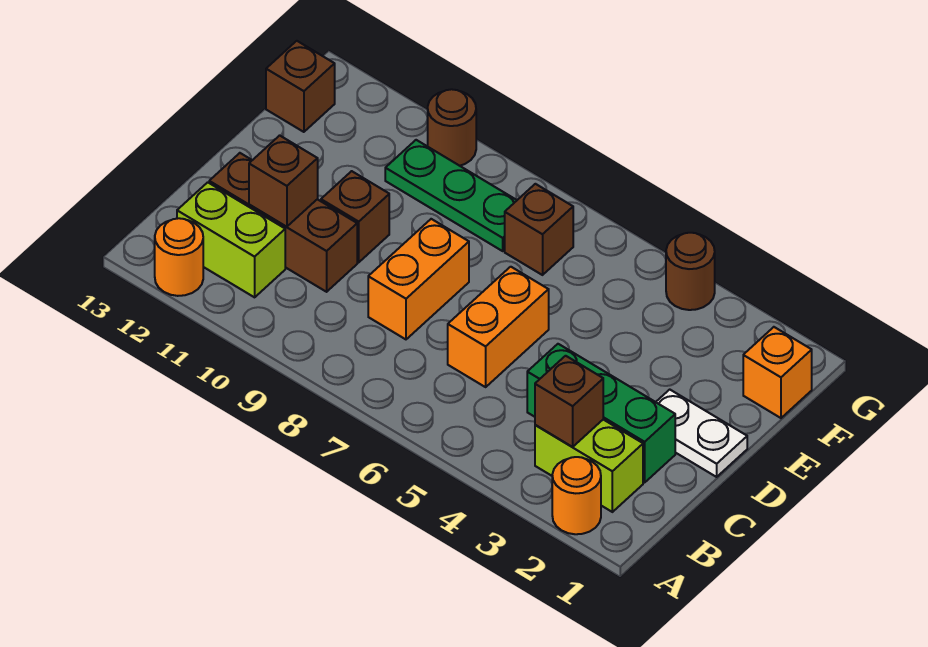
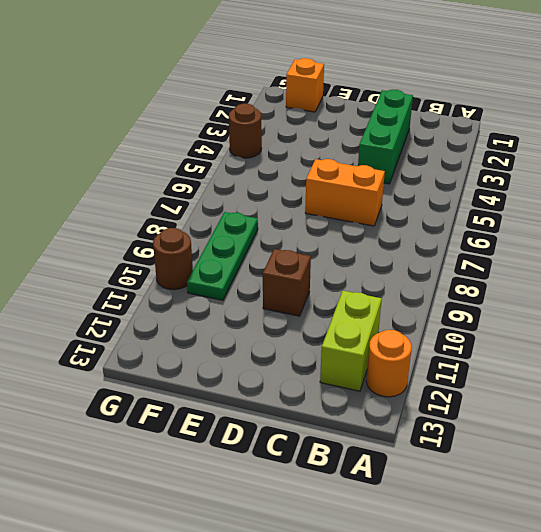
none -> orange 1x1 round brick [552,457,601,534]
none -> lime 1x2 brick [535,420,643,512]
none -> orange 1x2 brick [368,219,469,339]

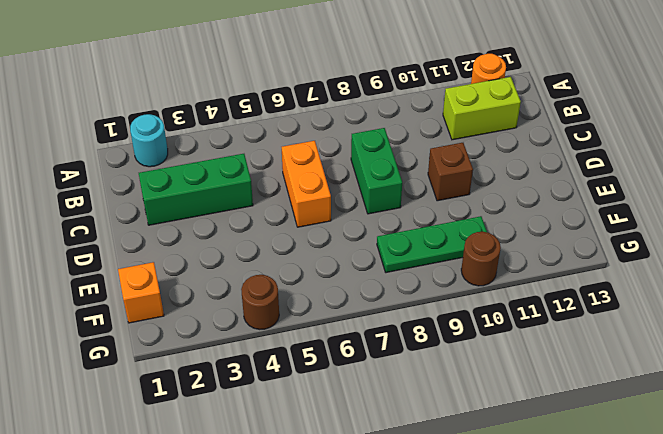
cyan 1x1 round brick [130,114,168,167] -> orange 1x1 round brick [552,457,601,534]
green 1x2 brick [351,128,402,214] -> orange 1x2 brick [368,219,469,339]
none -> lime 1x2 brick [535,420,643,512]
none -> brown 1x3 brick [209,153,357,292]
none -> white 1x2 plate [656,390,747,477]

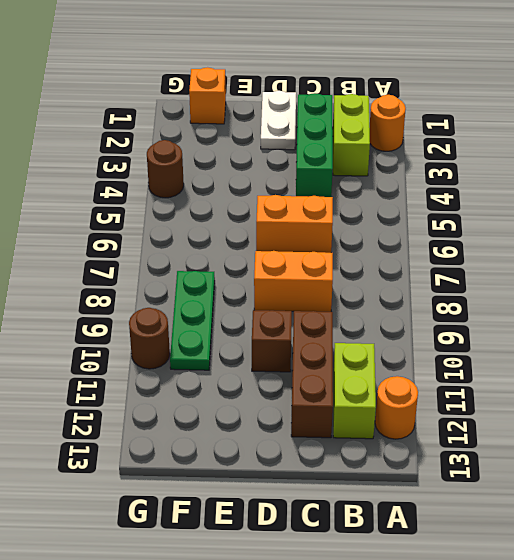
none -> brown 1x1 brick [505,184,573,275]
none -> brown 1x1 brick [266,41,335,132]
none -> brown 1x1 brick [535,356,603,447]

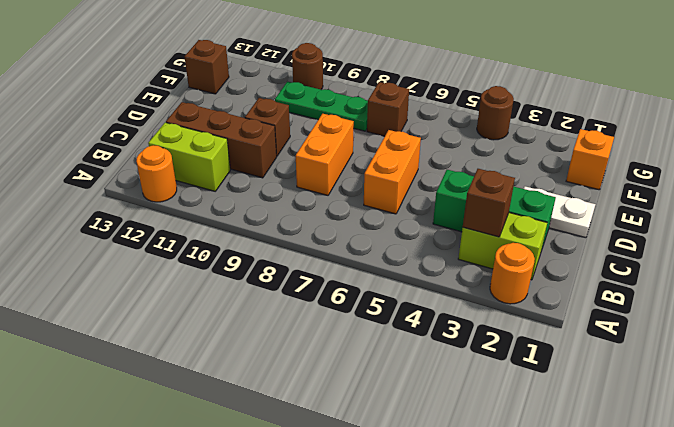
none -> brown 1x1 brick [249,135,318,227]

